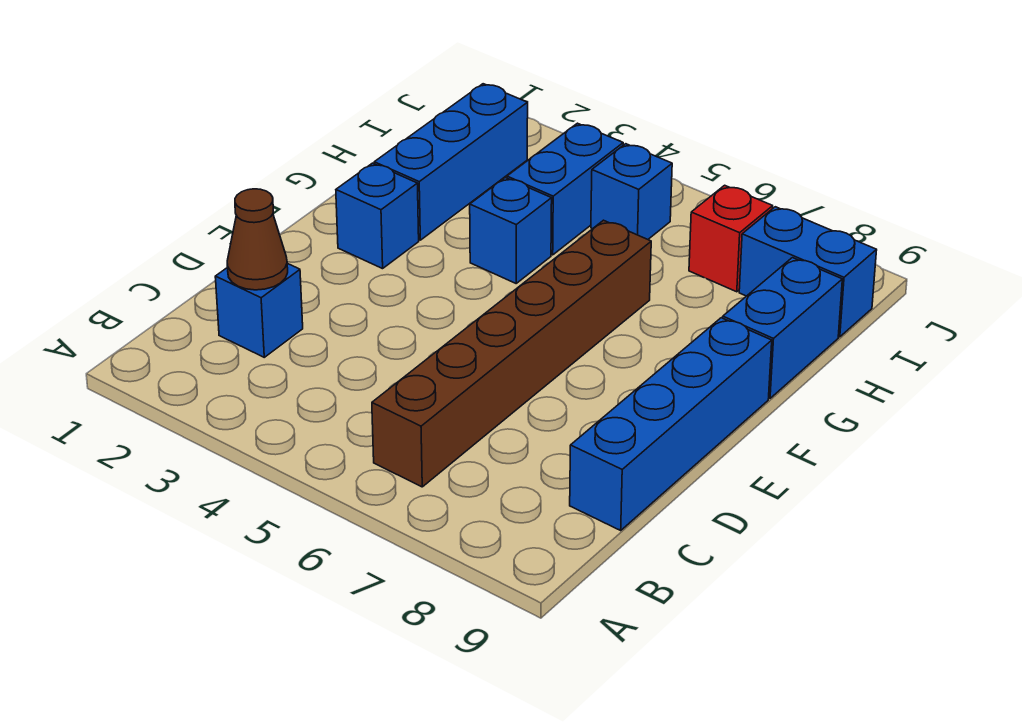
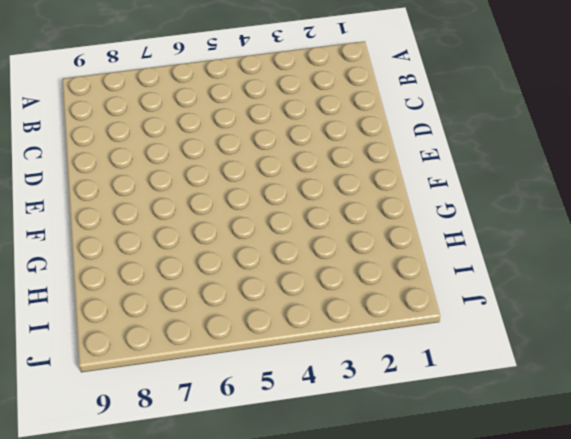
none -> brown 1x6 brick [372,220,651,487]
none -> blue 1x1 brick [215,263,303,357]
none -> blue 1x4 brick [570,318,772,530]

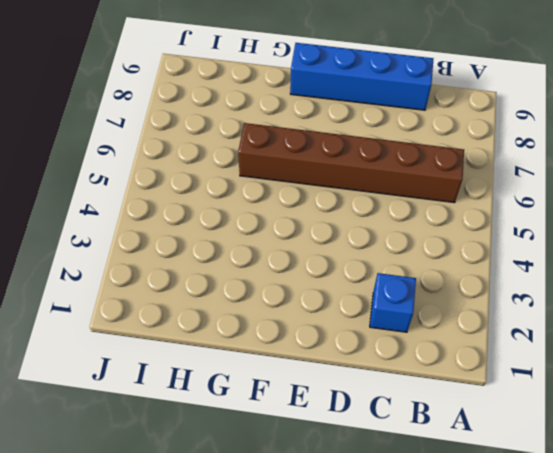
none -> blue 1x1 brick [336,163,419,269]
none -> blue 1x3 brick [374,84,528,240]
none -> blue 1x1 brick [470,178,552,283]

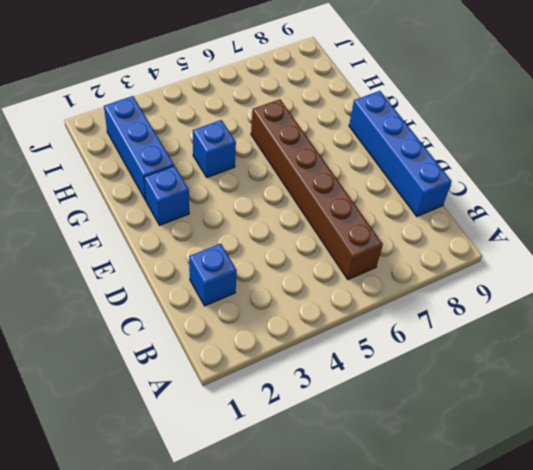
none -> blue 1x2 brick [723,258,842,398]
none -> blue 1x2 brick [507,123,623,255]
none -> blue 1x1 brick [591,144,672,239]

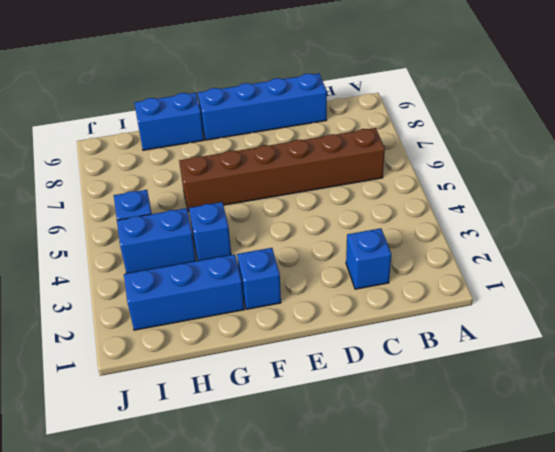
none -> red 1x1 brick [689,185,773,292]
none -> blue 1x2 brick [739,207,877,337]
none -> brown 1x1 cone [227,189,288,290]

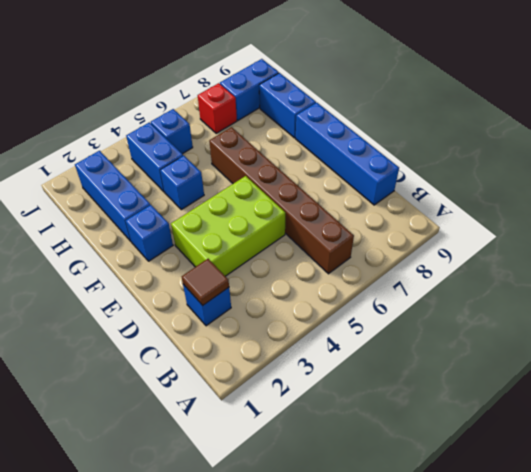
brown 1x1 tile [182,259,229,305] -> brown 1x1 cone [227,189,288,290]
lime 2x3 brick [171,176,285,276] -> none

